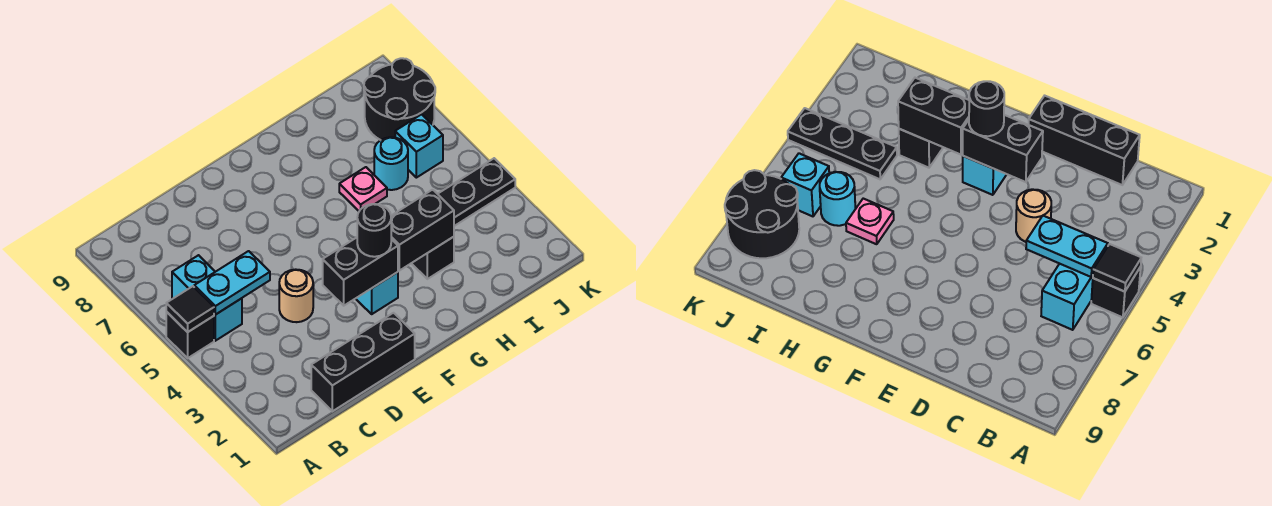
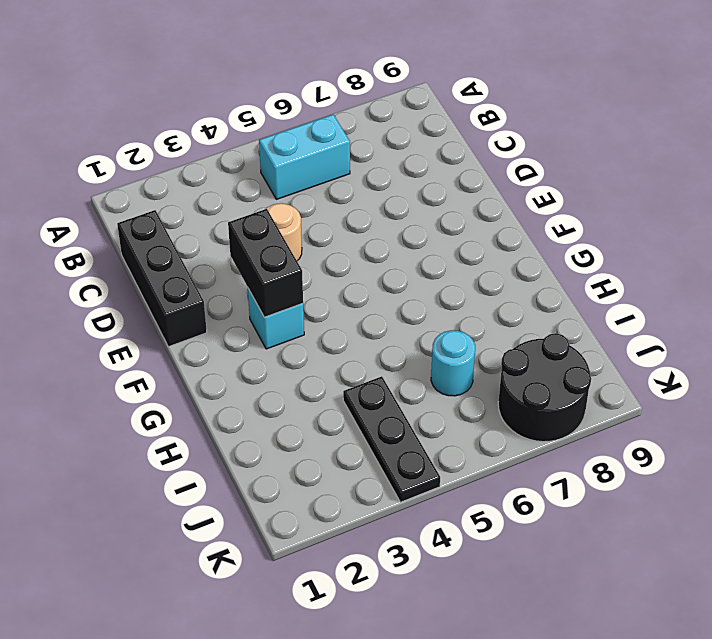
none -> black 1x1 brick [166,312,214,358]
none -> black 1x1 brick [411,237,454,279]
none -> pink 1x1 plate [339,167,387,211]

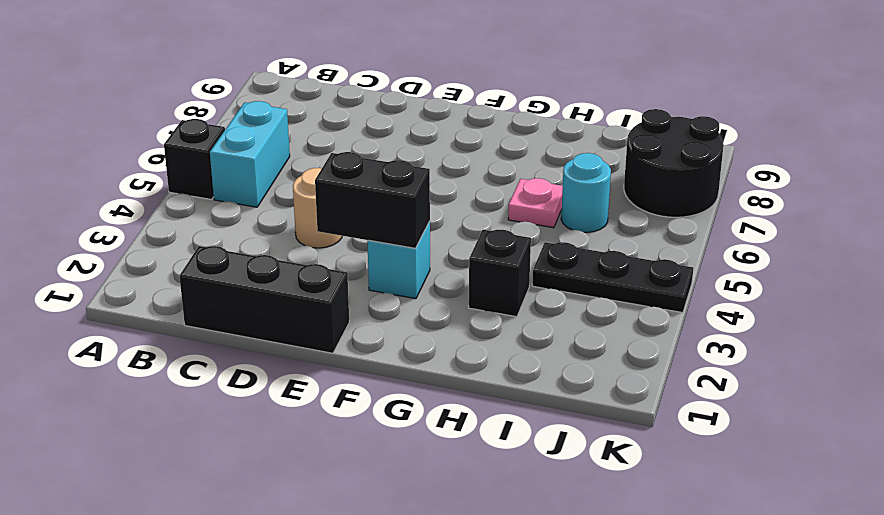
none -> cyan 1x1 brick [395,114,443,178]
none -> black 1x1 tile [166,286,214,332]
none -> cyan 1x2 plate [194,251,270,315]

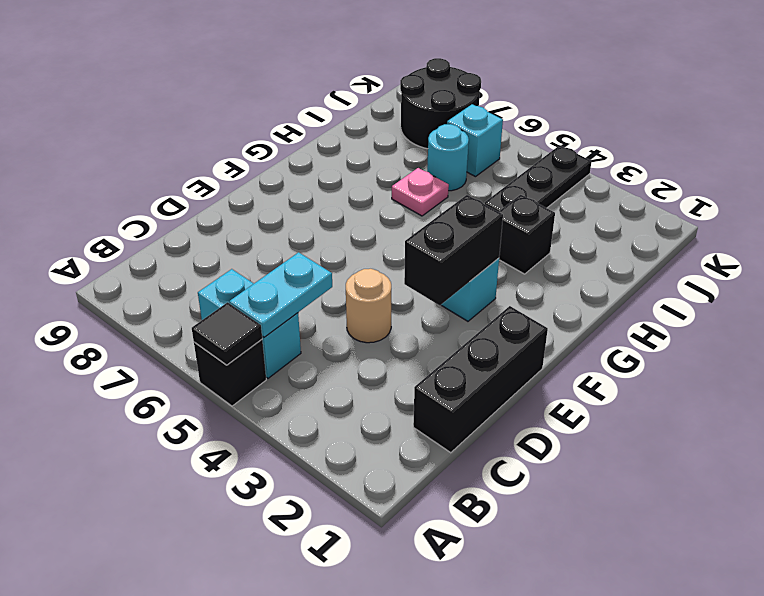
none -> black 1x2 brick [391,190,454,271]
none -> black 1x1 round brick [357,204,391,257]

